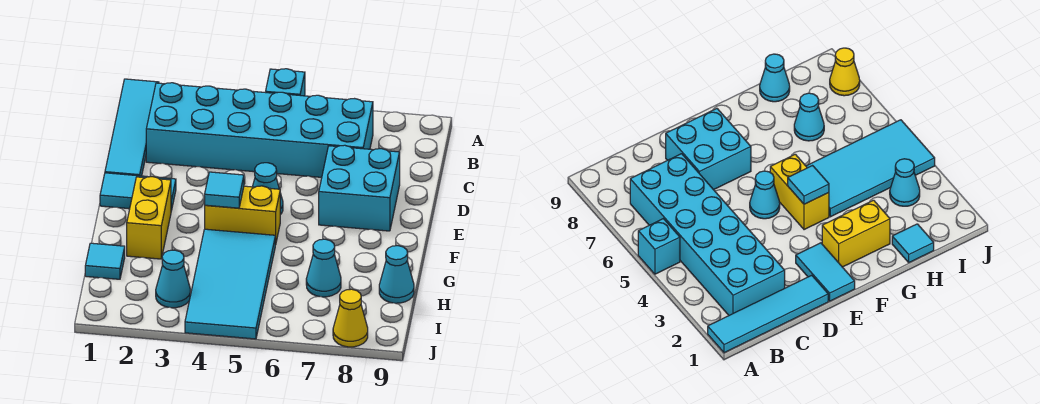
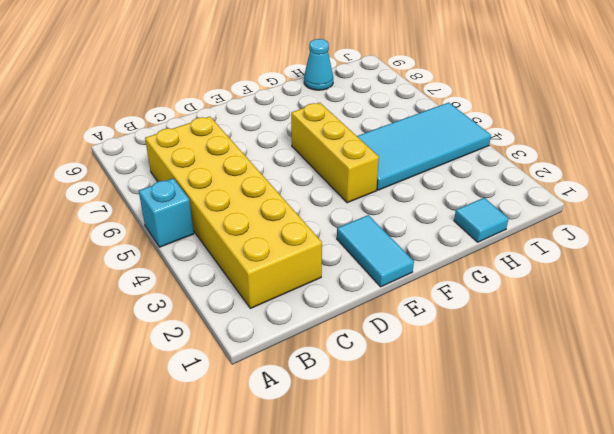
yellow 2x6 brick [145,117,322,308] -> cyan 2x6 brick [146,83,373,177]
yellow 1x3 brick [291,103,379,203] -> yellow 1x2 brick [205,186,280,245]
none -> cyan 1x4 tile [105,79,159,176]
none -> cyan 2x2 brick [319,145,400,231]
none -> cyan 1x1 cone [253,163,283,215]

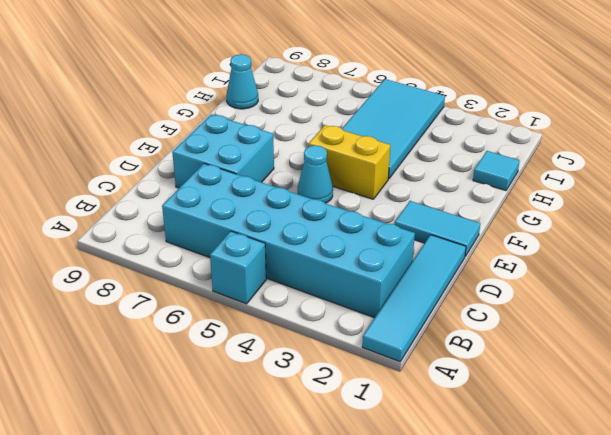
none -> yellow 1x2 brick [127,177,171,259]
none -> cyan 1x1 cone [306,239,341,297]
none -> cyan 1x1 cone [156,250,190,308]

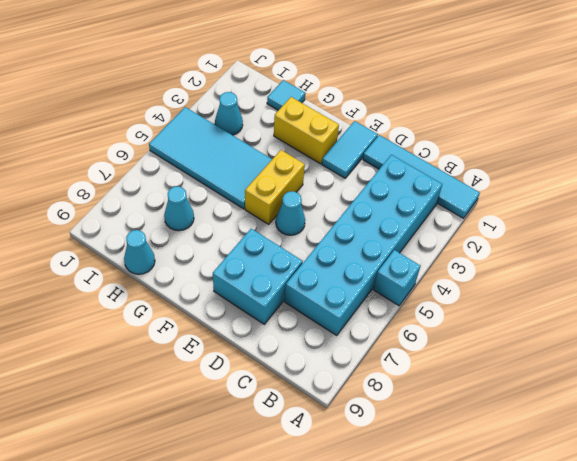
none -> yellow 1x1 cone [333,289,368,347]
none -> cyan 1x1 tile [205,172,244,208]

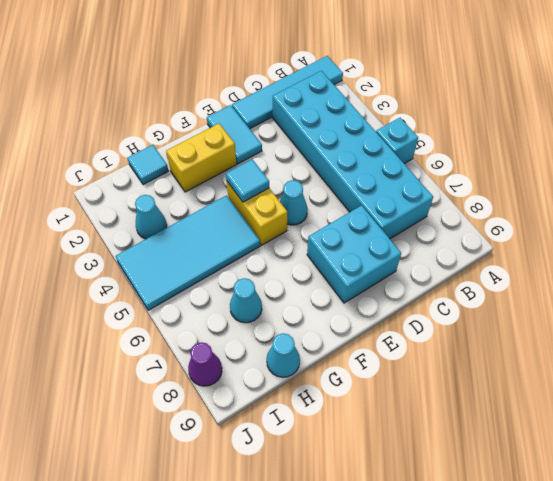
purple 1x1 cone [188,342,222,386] -> yellow 1x1 cone [333,289,368,347]

